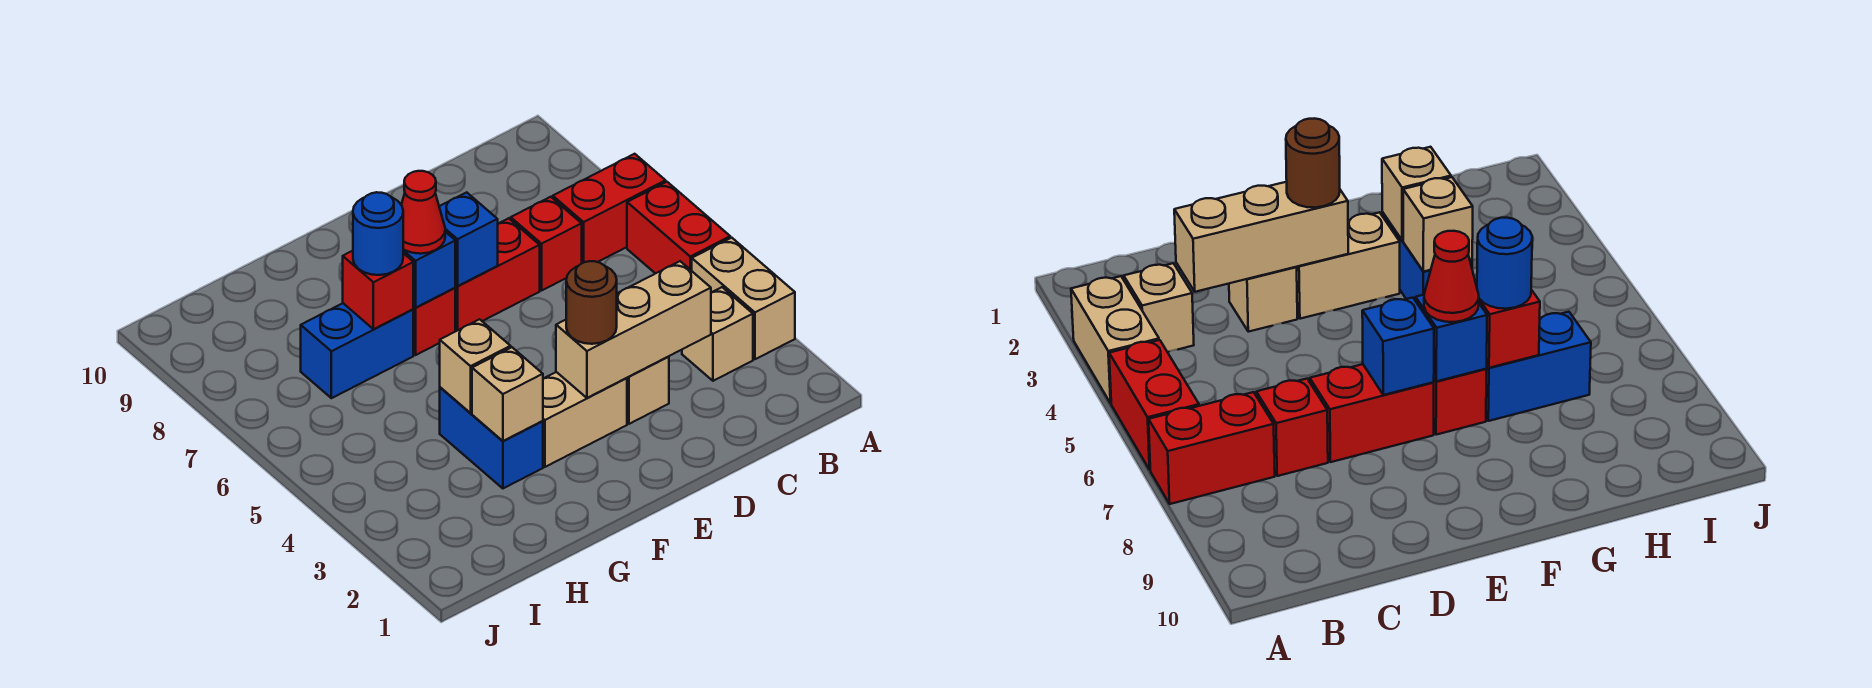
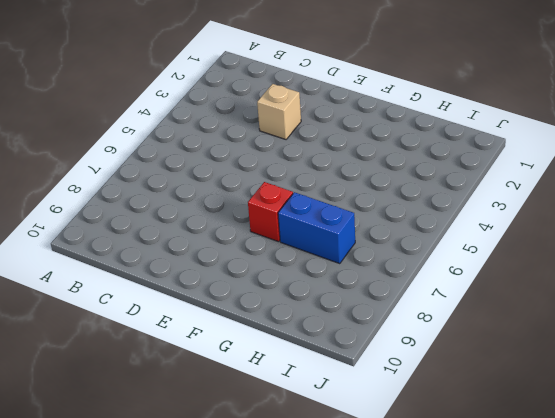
none -> tan 1x2 brick [692,238,795,359]
none -> red 1x2 brick [627,182,730,274]
none -> red 1x2 brick [553,154,666,263]

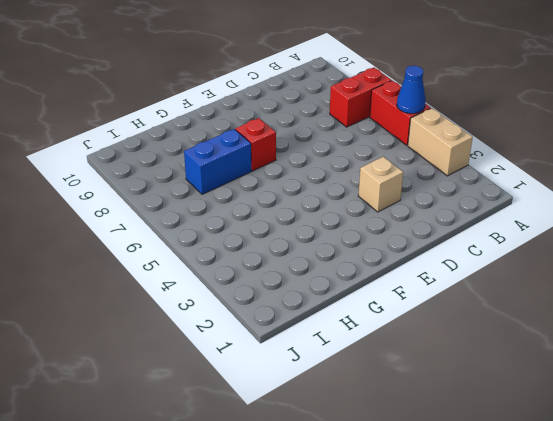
blue 1x1 cone [397,66,425,114] -> none
none -> tan 1x1 brick [682,287,753,381]
none -> red 1x1 brick [511,197,582,290]
none -> red 1x2 brick [455,218,540,331]

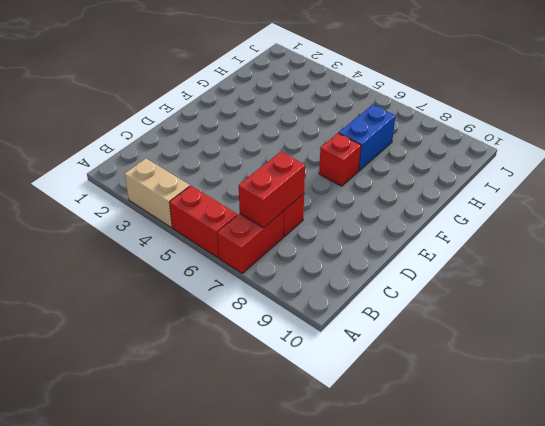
red 1x2 brick [239,152,305,228] -> red 1x2 brick moved to [455,218,540,331]
none -> tan 1x1 brick [682,287,753,381]
none -> tan 1x1 brick [627,357,669,424]
none -> tan 1x2 brick [543,372,627,467]

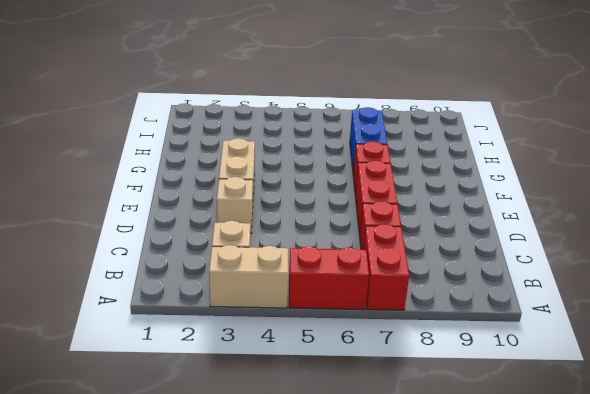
none -> blue 1x2 brick [440,387,543,488]
none -> tan 1x3 brick [556,261,711,398]
none -> blue 1x1 brick [439,192,498,286]

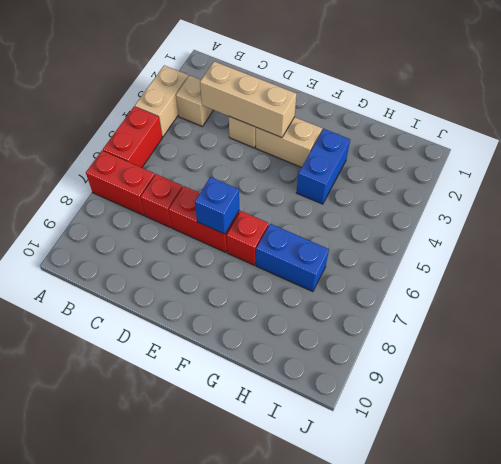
none -> blue 1x1 brick [403,232,455,308]
none -> tan 1x1 brick [472,347,543,441]
none -> tan 1x1 brick [440,319,511,413]

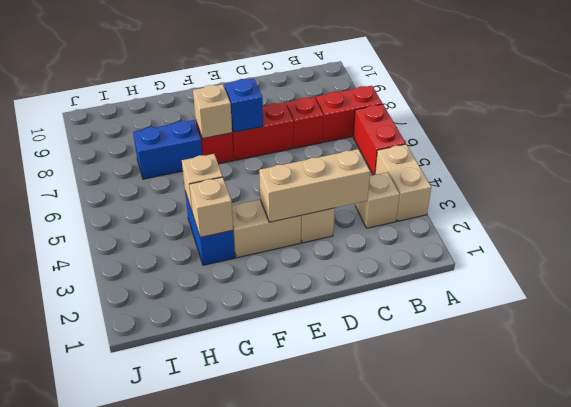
tan 1x1 brick [193,84,232,139] -> blue 1x1 brick [403,232,455,308]
none -> red 1x1 brick [343,251,413,329]
none -> brown 1x1 round brick [566,261,617,344]
none -> red 1x1 cone [401,171,445,254]

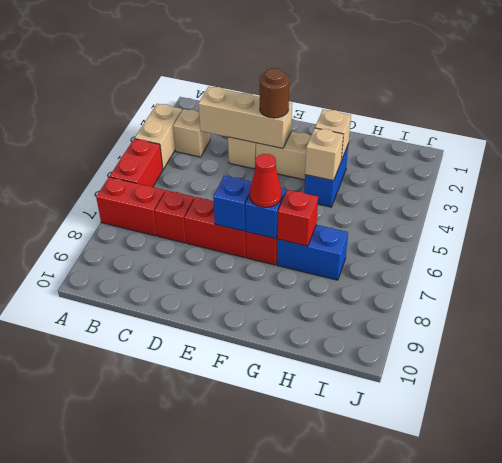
none -> blue 1x1 round brick [353,192,403,275]

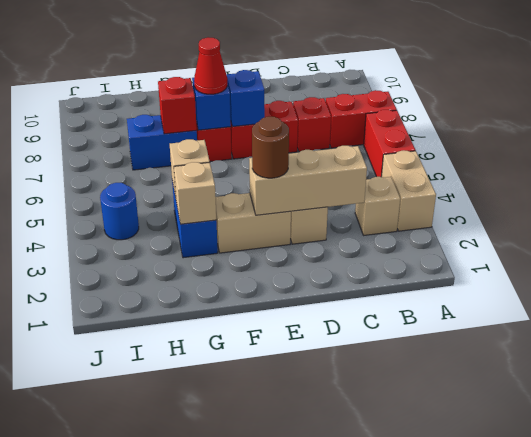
blue 1x1 round brick [100,183,139,240] -> blue 1x1 round brick moved to [353,192,403,275]

